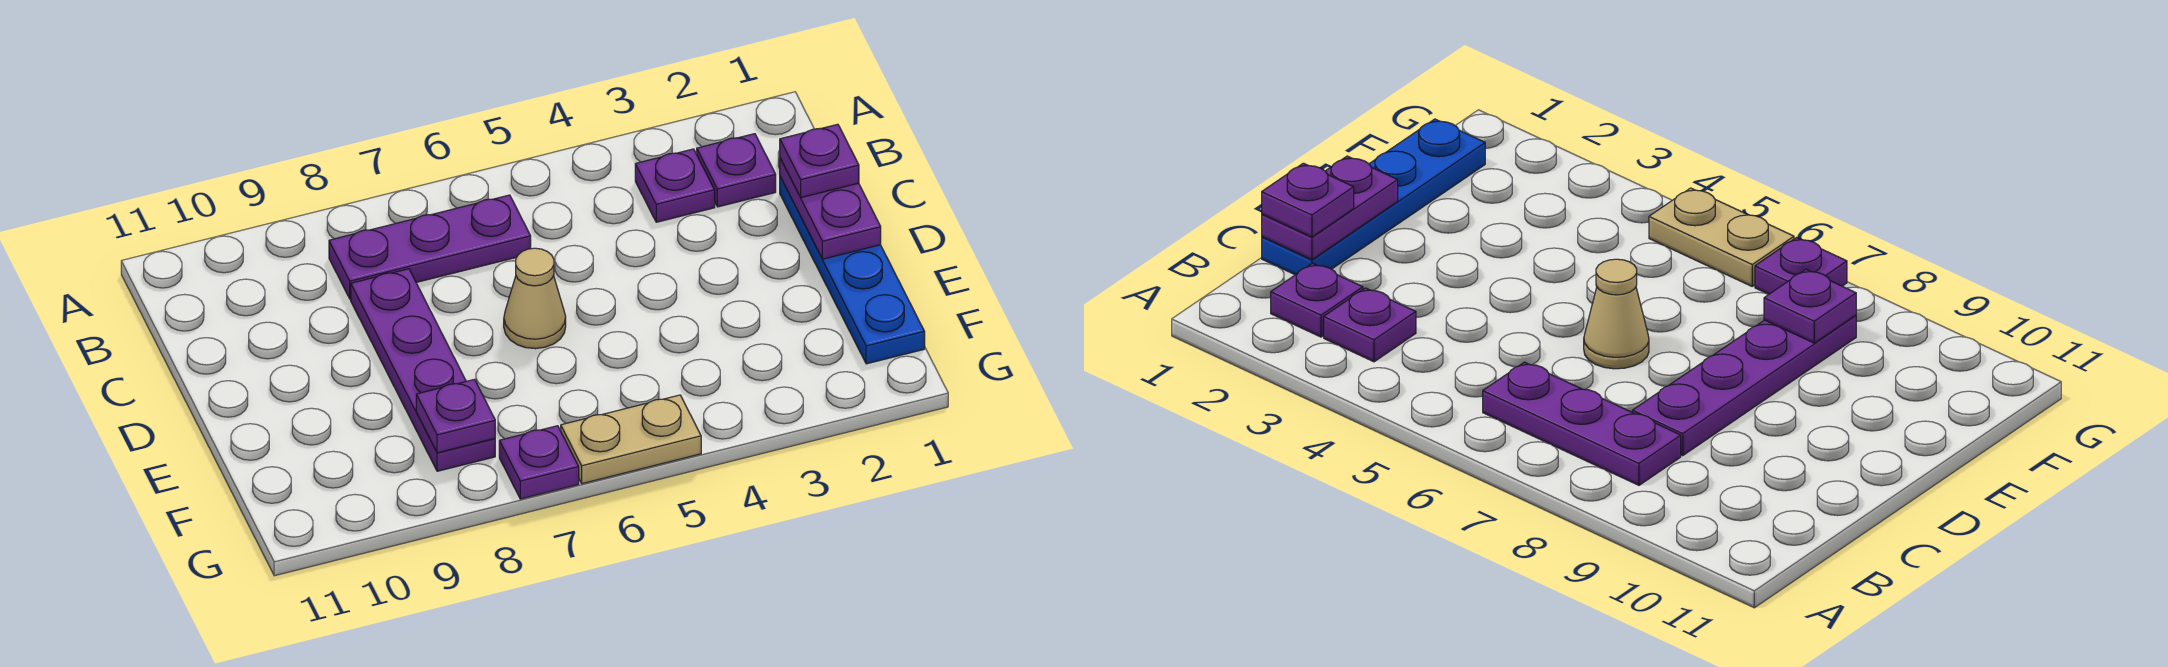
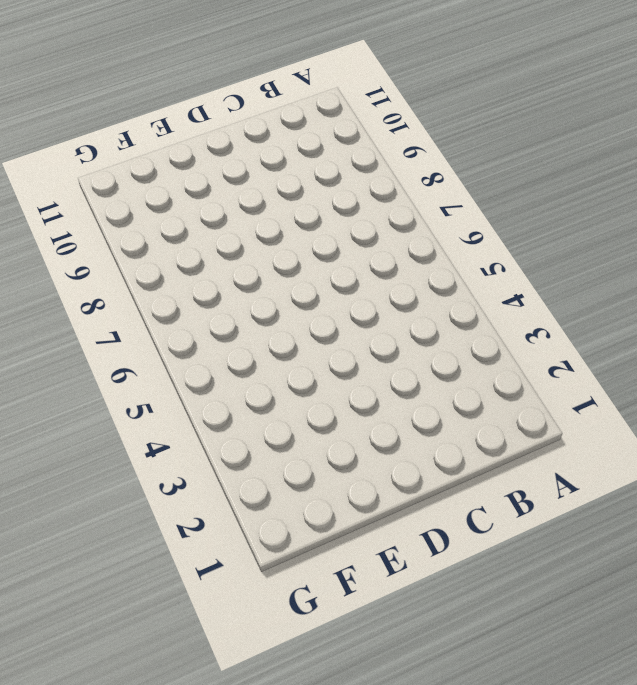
none -> purple 1x1 plate [697,134,776,207]
none -> purple 1x1 plate [635,149,715,222]

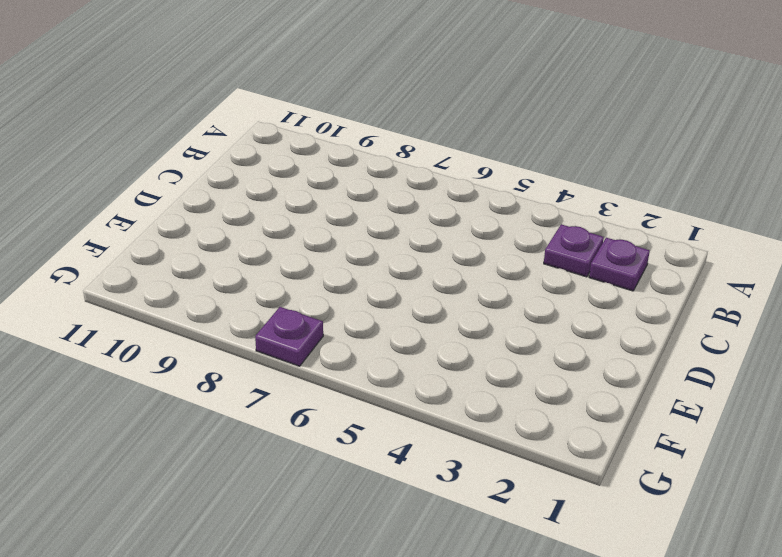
none -> purple 1x3 plate [329,195,531,299]
none -> blue 1x4 plate [780,177,925,364]

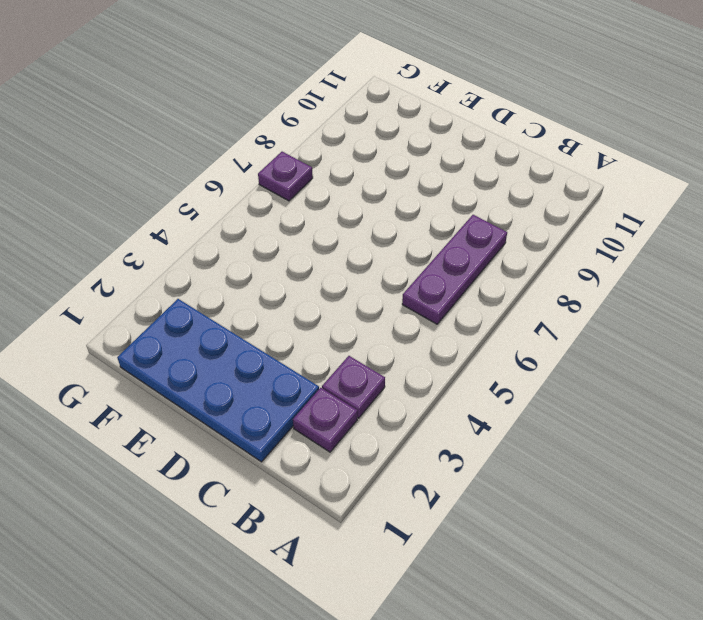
blue 2x4 plate [117,299,319,462] -> blue 1x4 plate [780,177,925,364]
none -> purple 1x4 plate [351,269,495,471]
none -> tan 1x1 cone [504,248,566,349]

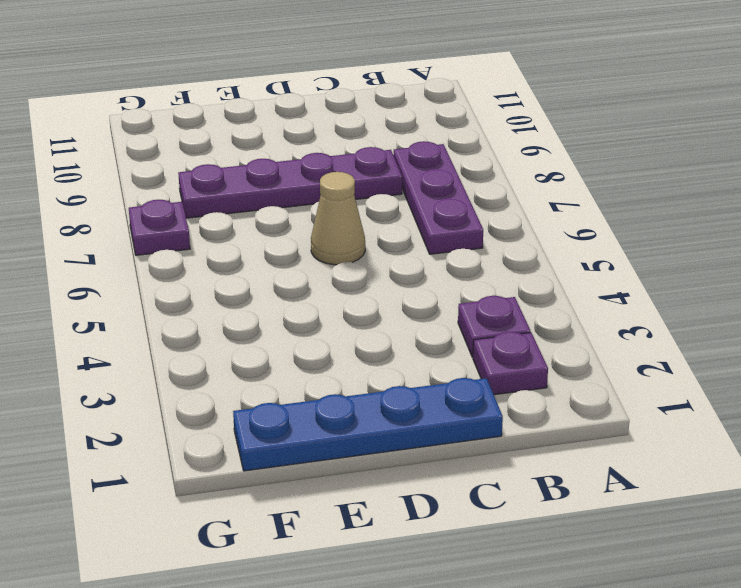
none -> tan 1x2 plate [561,395,701,484]
none -> purple 1x2 plate [780,158,881,259]

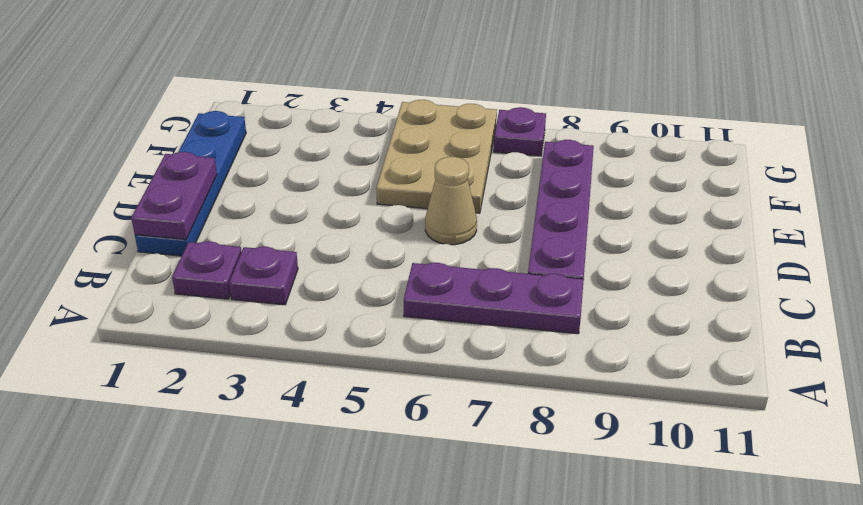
tan 2x3 plate [376,100,497,213] -> tan 1x2 plate [561,395,701,484]
none -> purple 1x1 plate [416,379,495,453]
none -> purple 1x1 plate [780,124,859,198]

